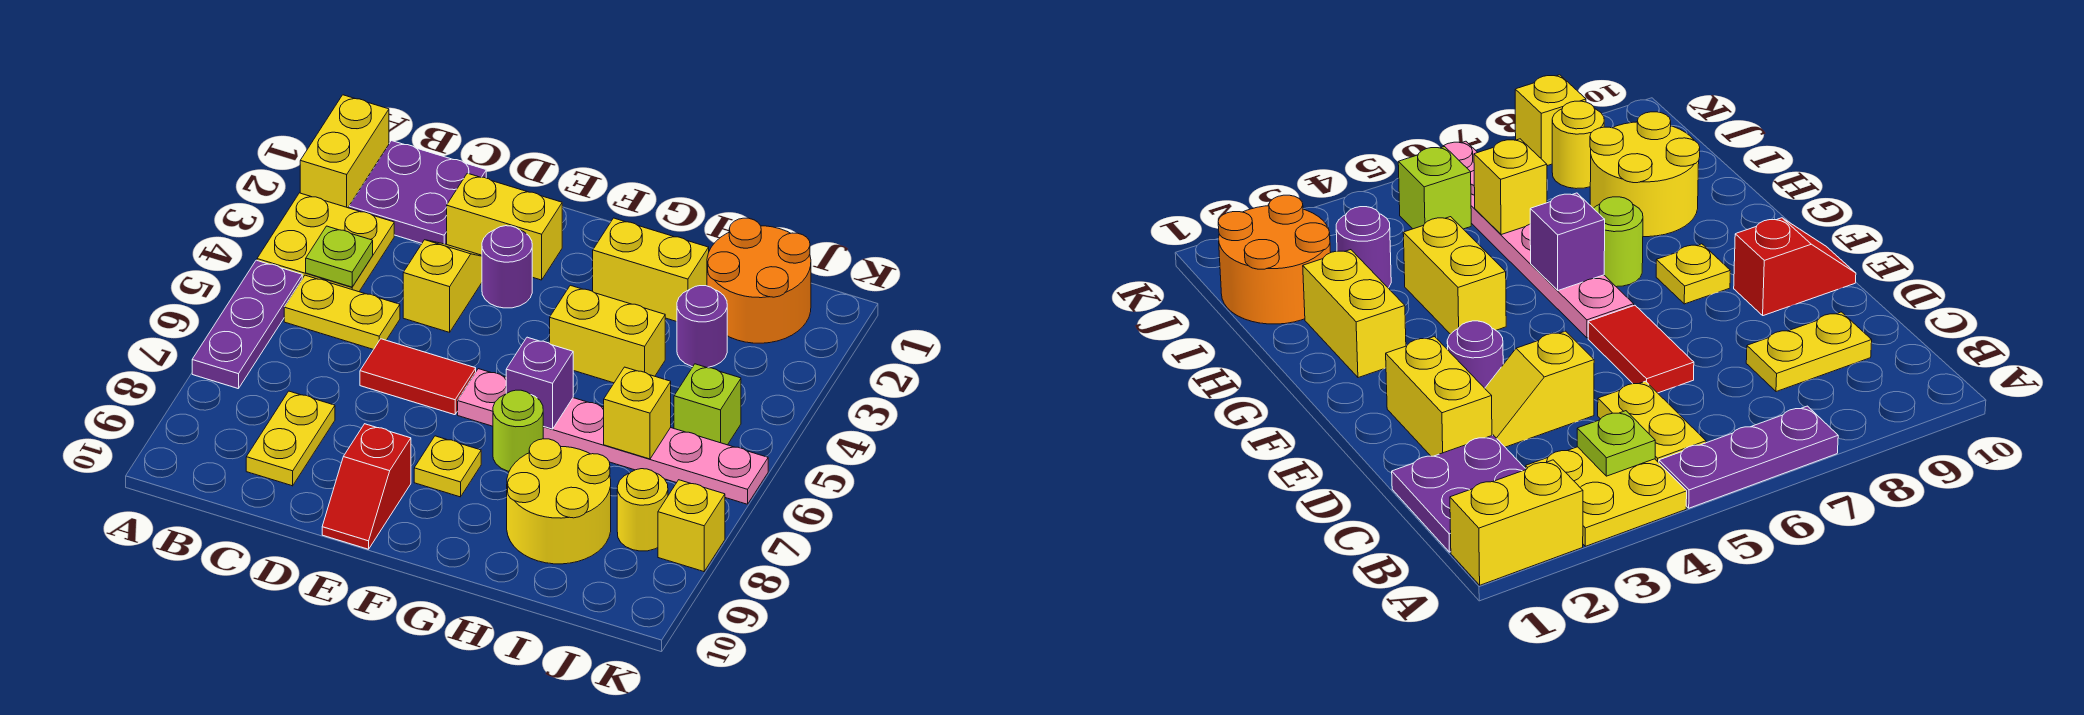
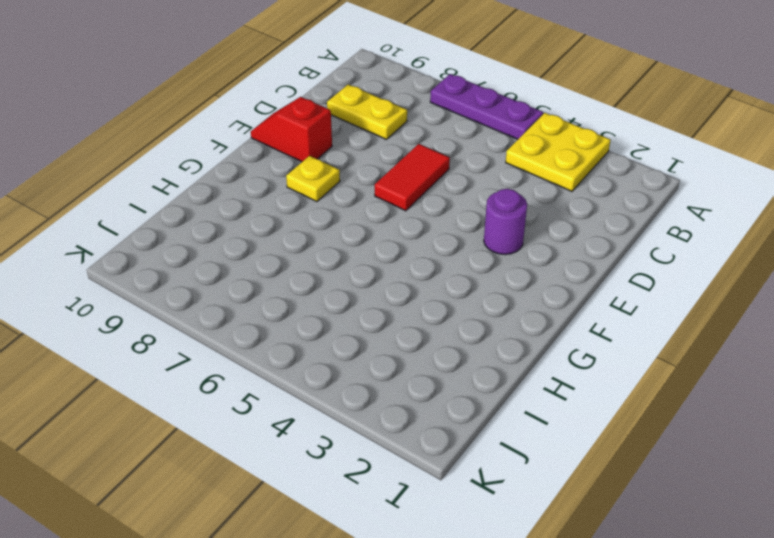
none -> yellow 1x2 brick [300,95,389,208]
none -> purple 2x2 plate [349,141,486,244]
none -> yellow 1x2 plate [284,275,400,350]

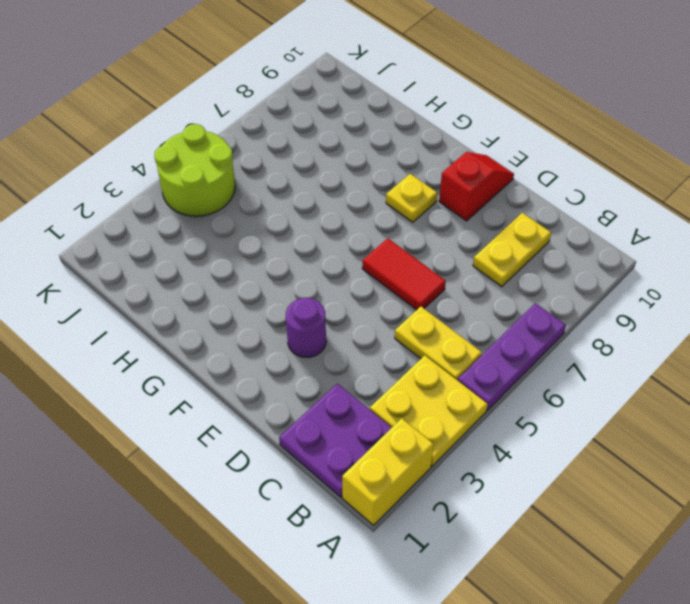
lime 2x2 round brick [154,124,235,216] -> lime 1x1 brick [674,364,741,445]
none -> yellow 1x2 brick [447,173,562,280]
none -> yellow 1x2 slope [403,240,482,332]
none -> pink 1x6 plate [458,369,768,504]

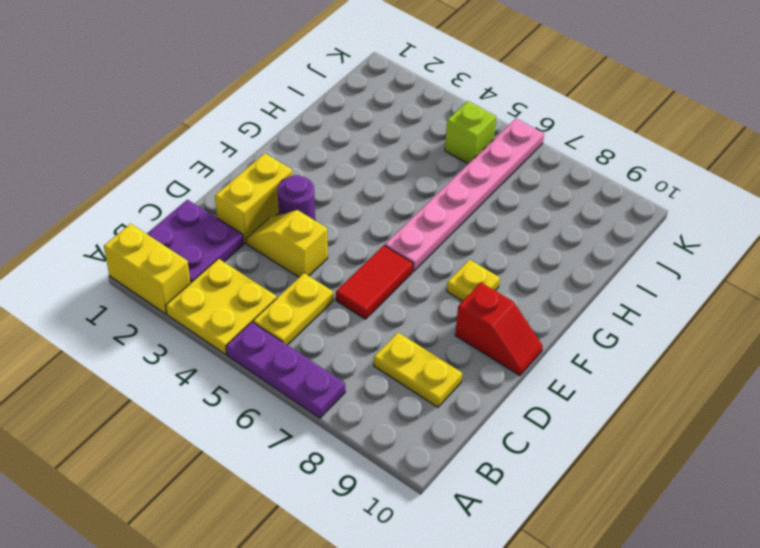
none -> yellow 1x2 brick [593,218,709,322]
none -> yellow 1x2 brick [550,285,665,383]
none -> lime 1x1 round brick [493,390,543,471]

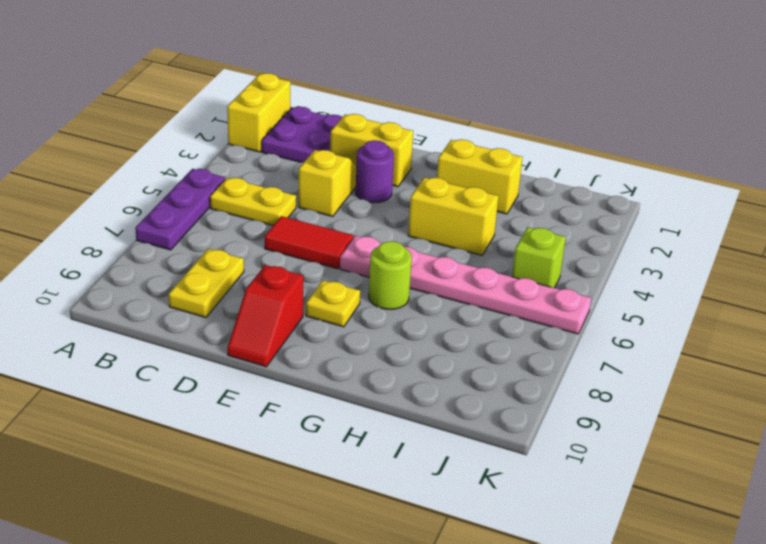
none -> yellow 2x2 plate [257,193,394,292]
none -> yellow 2x2 round brick [507,439,611,564]
none -> orange 2x2 round brick [707,218,811,343]

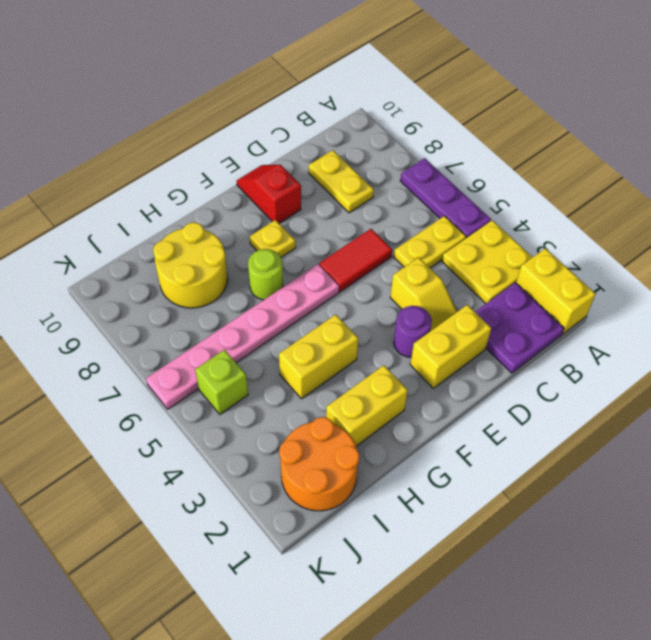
none -> purple 1x1 round brick [677,286,727,368]
none -> yellow 1x1 round brick [617,469,668,551]
none -> yellow 1x1 brick [658,480,725,572]

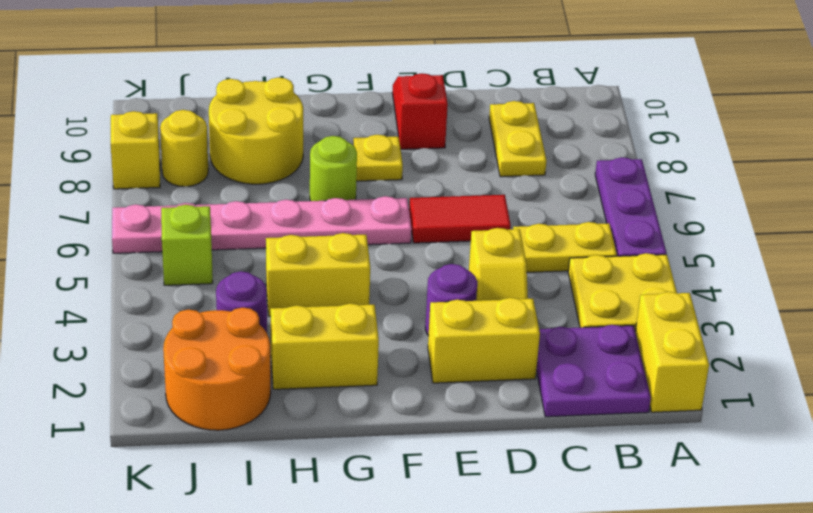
none -> lime 1x1 plate [306,226,373,287]
none -> purple 1x1 brick [506,337,573,429]
none -> yellow 1x1 brick [604,367,671,459]

